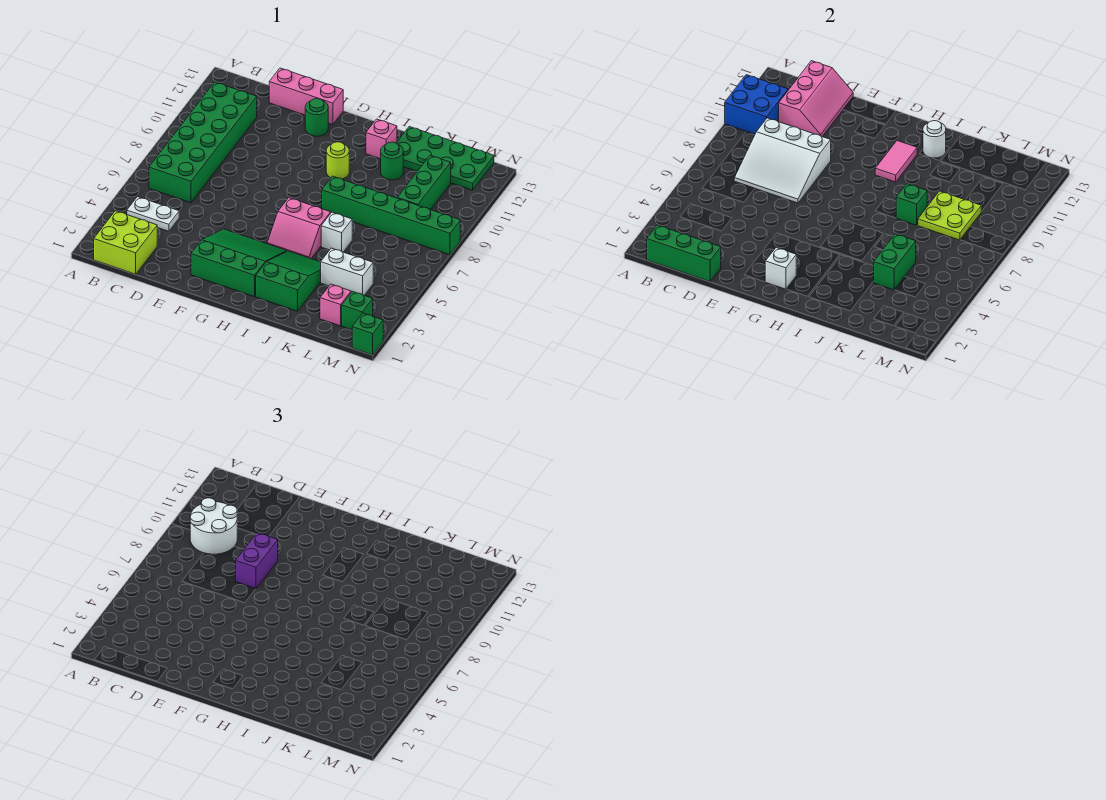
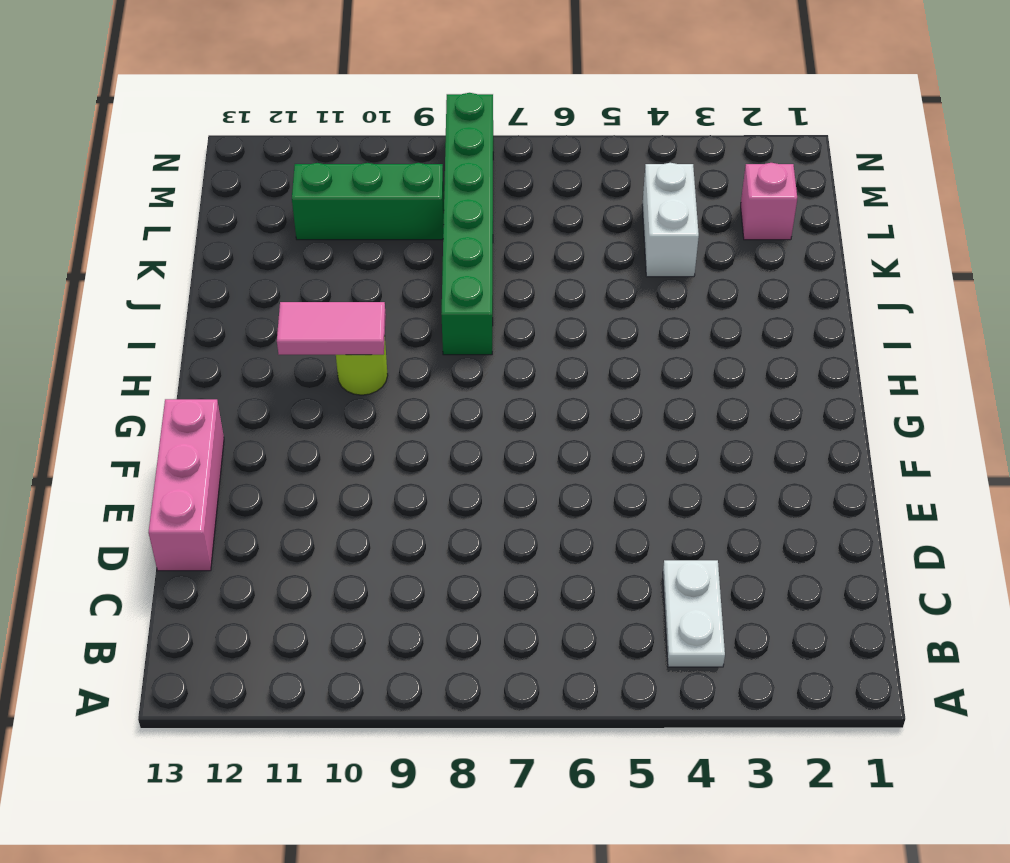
none -> lime 2x2 brick [94,211,157,274]
none -> green 2x6 brick [149,82,257,203]
none -> green 3x3 slope [191,229,287,297]
none -> green 1x1 round brick [305,99,328,136]

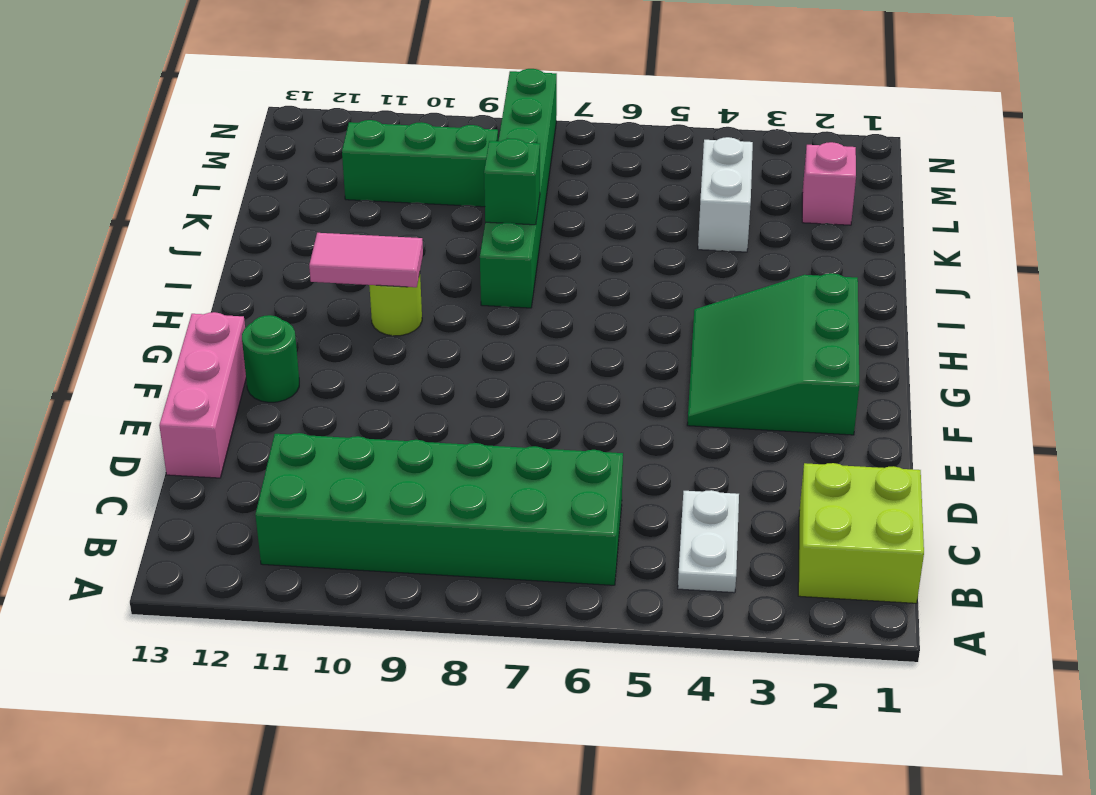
none -> pink 2x2 slope [267,198,331,259]
none -> green 2x3 slope [256,251,321,311]
none -> pink 1x1 brick [366,119,397,159]
none -> white 1x1 brick [321,212,352,252]

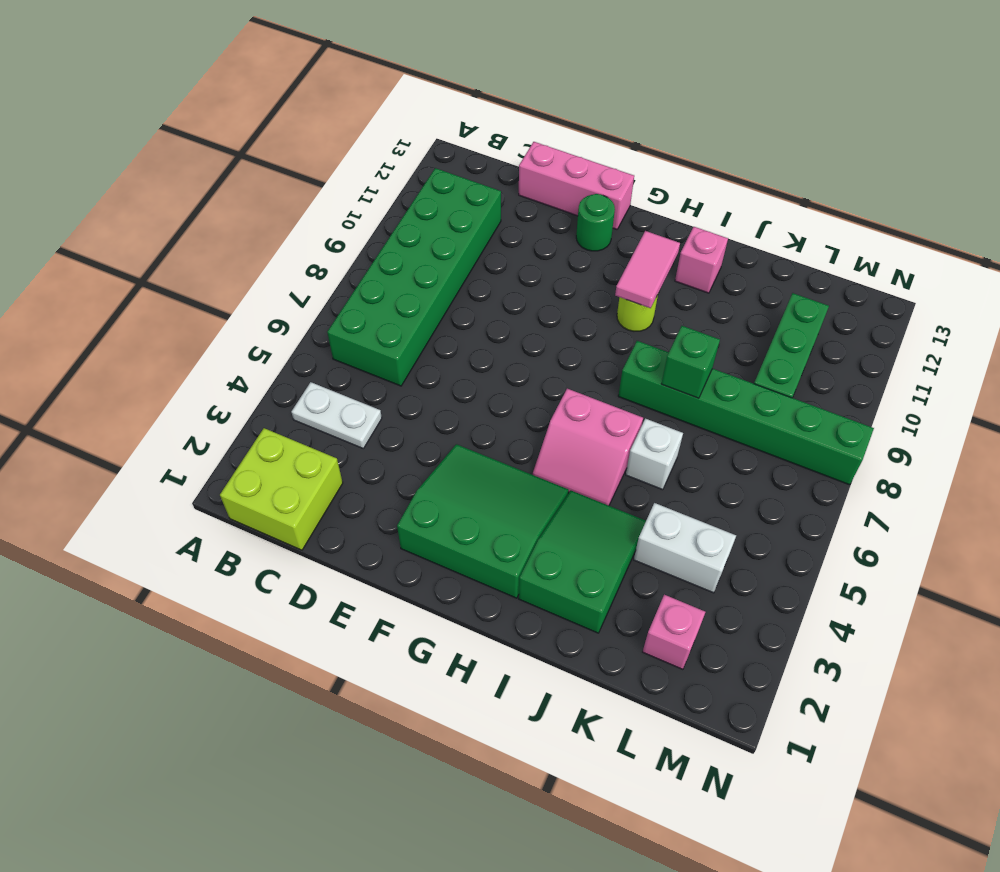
none -> green 1x1 round brick [381,142,403,180]
none -> green 2x4 plate [397,127,494,190]
none -> green 1x1 brick [342,291,373,330]
none -> green 1x1 brick [352,313,383,355]

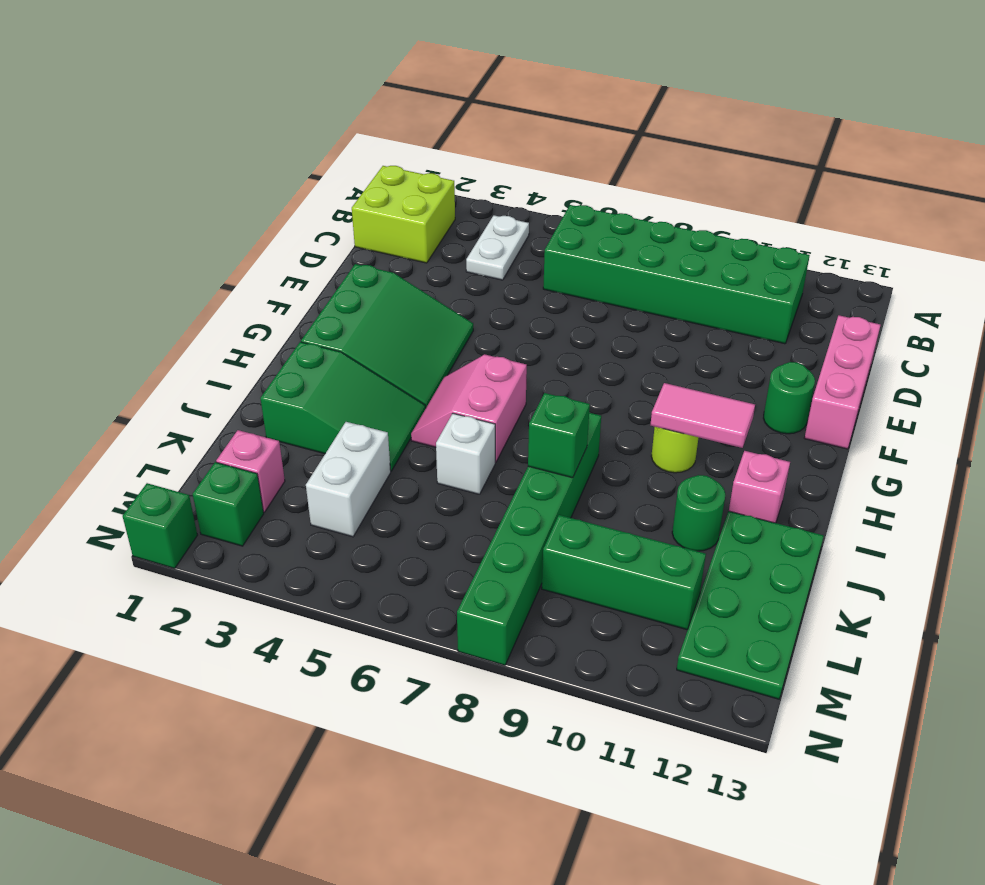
none -> blue 2x2 brick [725,75,788,134]
none -> green 1x3 brick [647,225,721,281]
none -> white 3x3 slope [734,118,831,203]
none -> pink 2x3 slope [779,61,853,136]

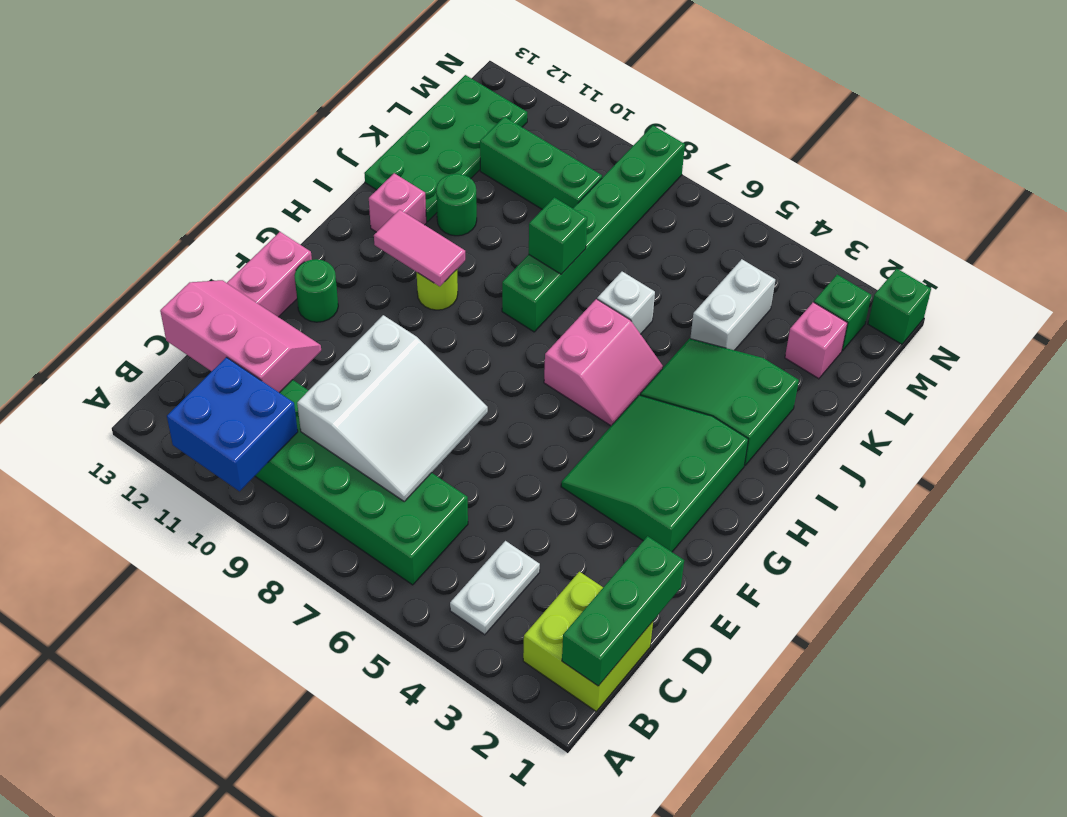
none -> white 1x1 brick [765,248,796,289]
none -> white 1x1 round brick [923,121,946,158]
none -> green 1x2 brick [874,234,916,290]
none -> lime 2x2 plate [918,191,981,240]

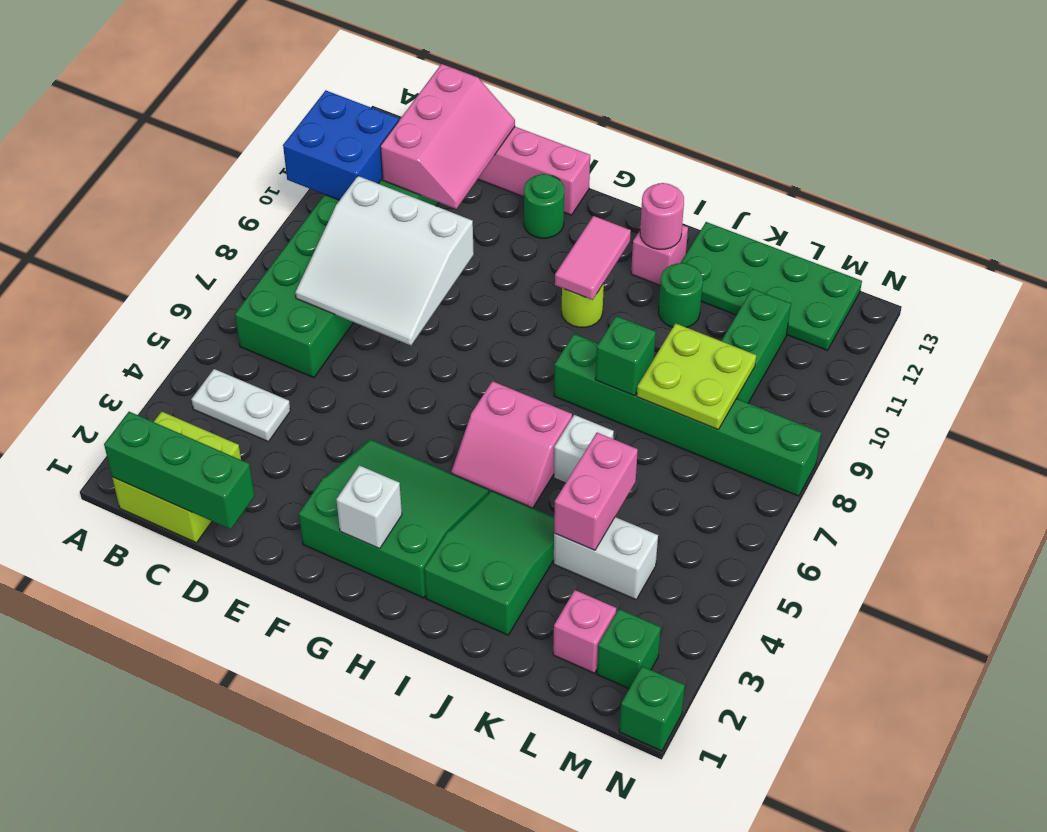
pink 1x1 round brick [640,183,684,249] -> white 1x1 round brick [923,121,946,158]
pink 1x2 brick [554,433,638,550] -> green 1x2 brick [874,234,916,290]
none -> white 2x2 round brick [190,498,237,554]
none -> purple 1x2 brick [236,533,278,589]

